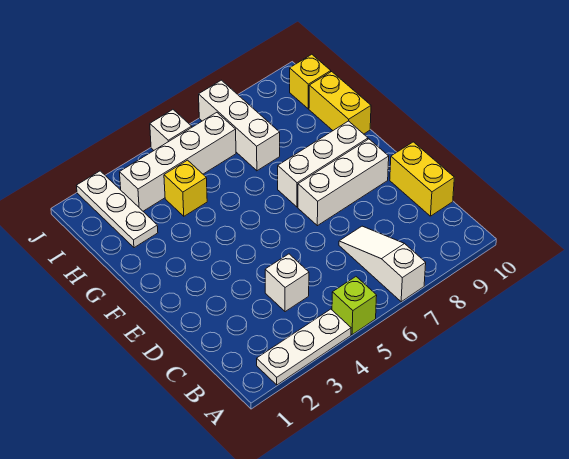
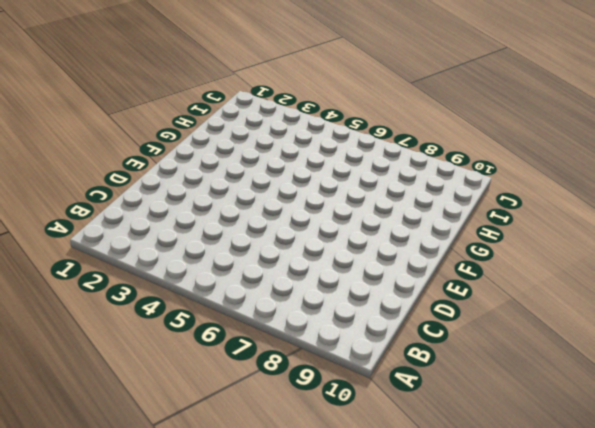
none -> white 1x3 plate [257,309,351,385]
none -> lime 1x1 brick [332,277,377,335]
none -> white 1x3 slope [339,226,426,302]

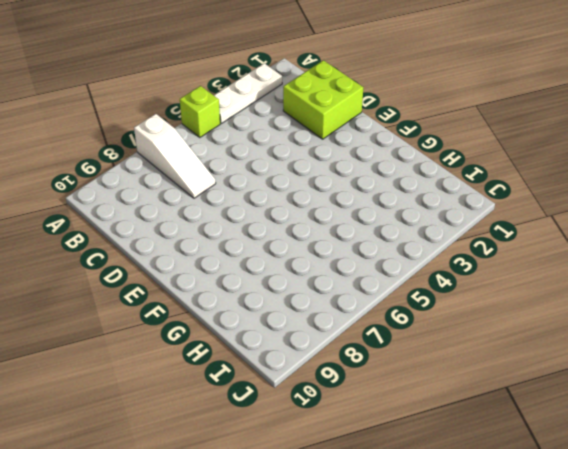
lime 2x2 brick [283,60,363,139] -> none
none -> white 1x1 brick [265,254,309,312]
none -> yellow 1x2 brick [390,142,454,216]
none -> white 1x3 brick [298,139,389,226]

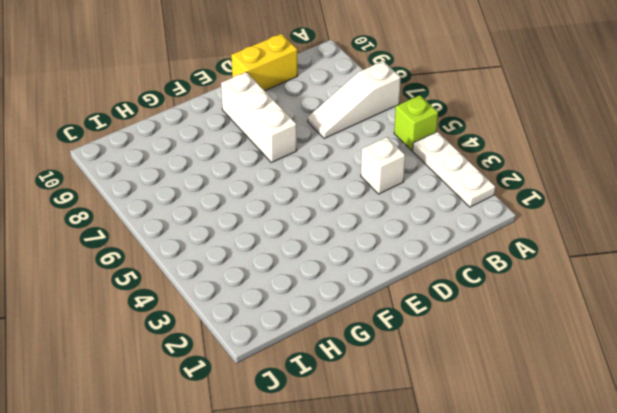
none -> white 1x3 brick [278,121,368,207]
none -> yellow 1x2 brick [309,72,371,134]
none -> white 1x3 plate [77,171,158,248]

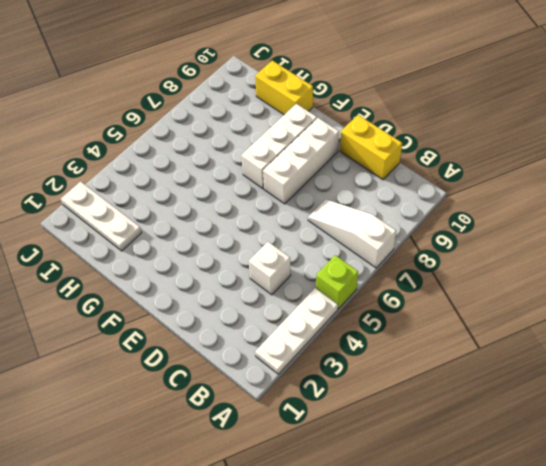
none -> yellow 1x1 brick [164,160,207,216]
none -> white 1x3 brick [199,80,280,171]
none -> white 1x4 brick [120,112,236,211]

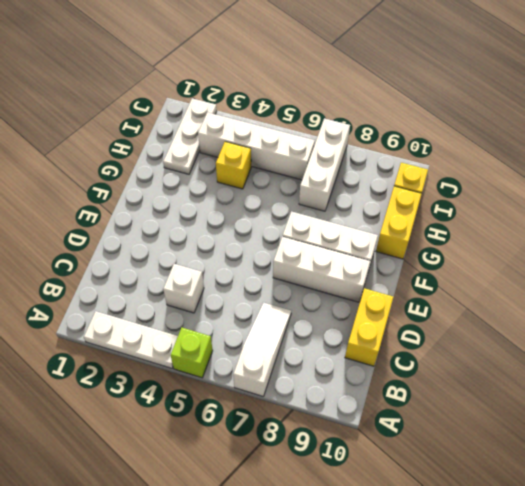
none -> white 1x1 brick [150,110,192,150]

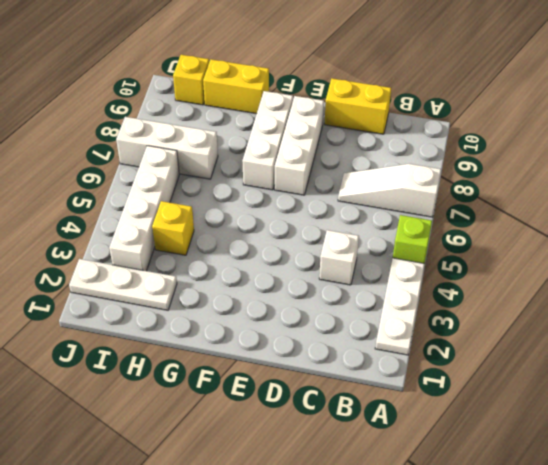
none -> white 1x1 brick [150,110,192,150]

